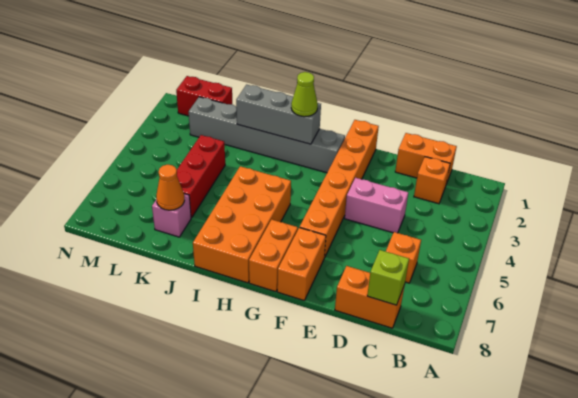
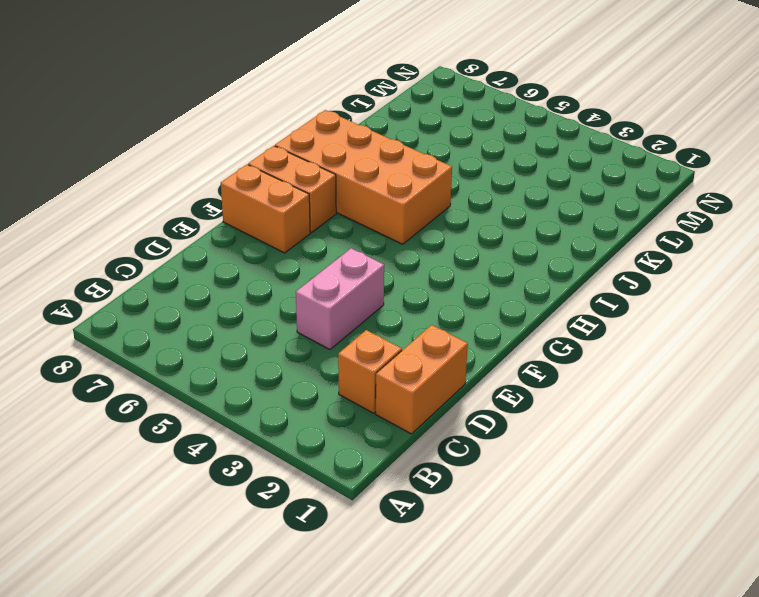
none -> orange 1x1 brick [386,232,421,283]
none -> orange 1x2 brick [335,266,404,328]
none -> orange 1x6 brick [300,120,379,257]

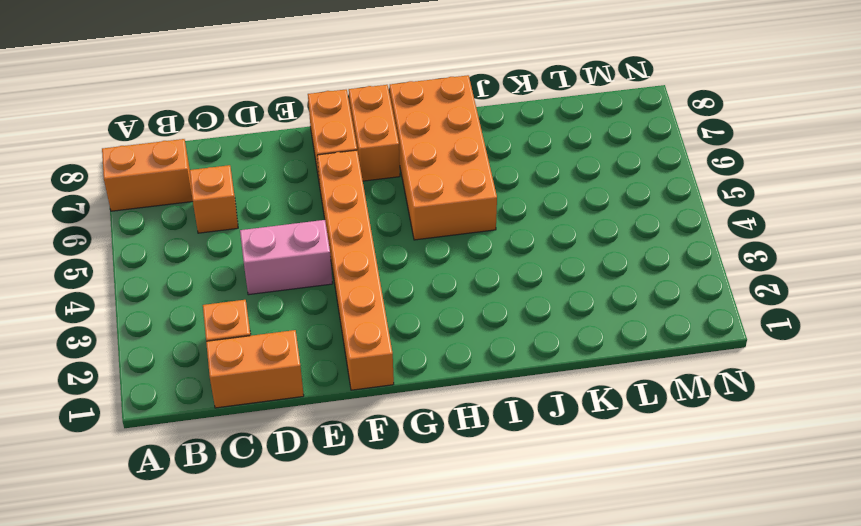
orange 1x2 brick [102,139,193,211] -> orange 1x2 brick moved to [335,266,404,328]
none -> grey 1x6 brick [188,97,345,173]
none -> red 1x3 brick [177,135,225,218]
none -> pink 1x1 brick [152,194,191,237]

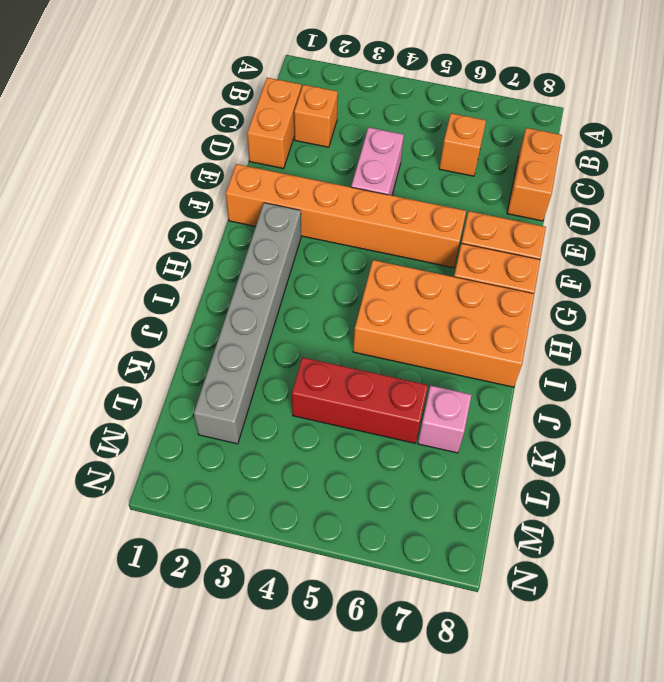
none -> red 1x2 brick [176,76,232,116]
none -> lime 1x1 brick [367,250,409,305]
none -> grey 1x3 brick [236,85,321,144]

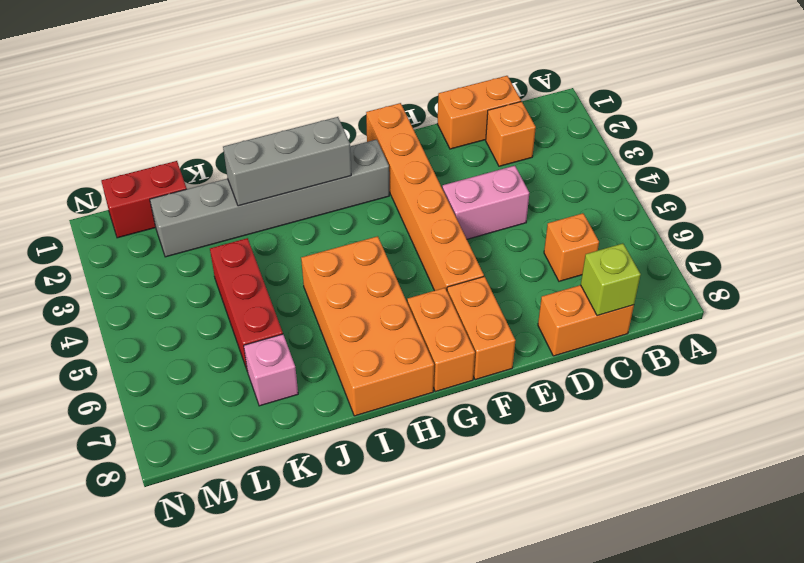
none -> orange 1x1 cone [156,165,185,210]
none -> lime 1x1 cone [291,72,318,117]

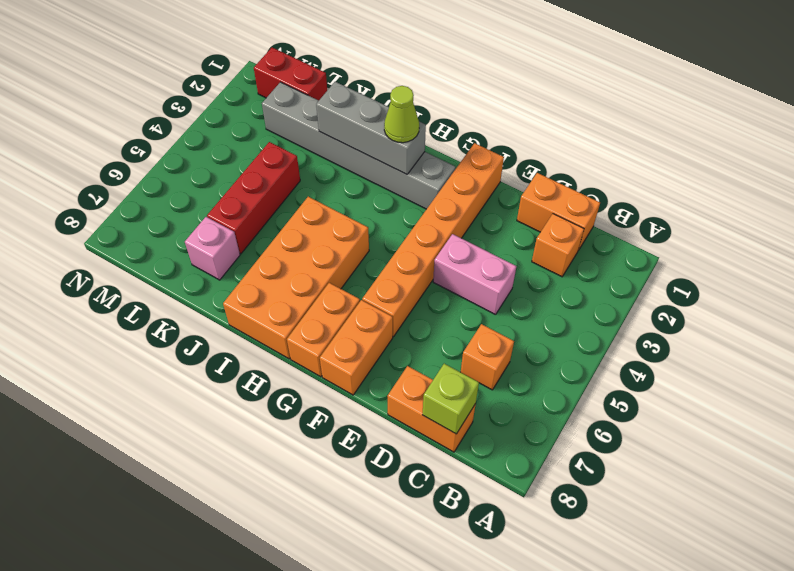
none -> orange 1x1 cone [156,165,185,210]

